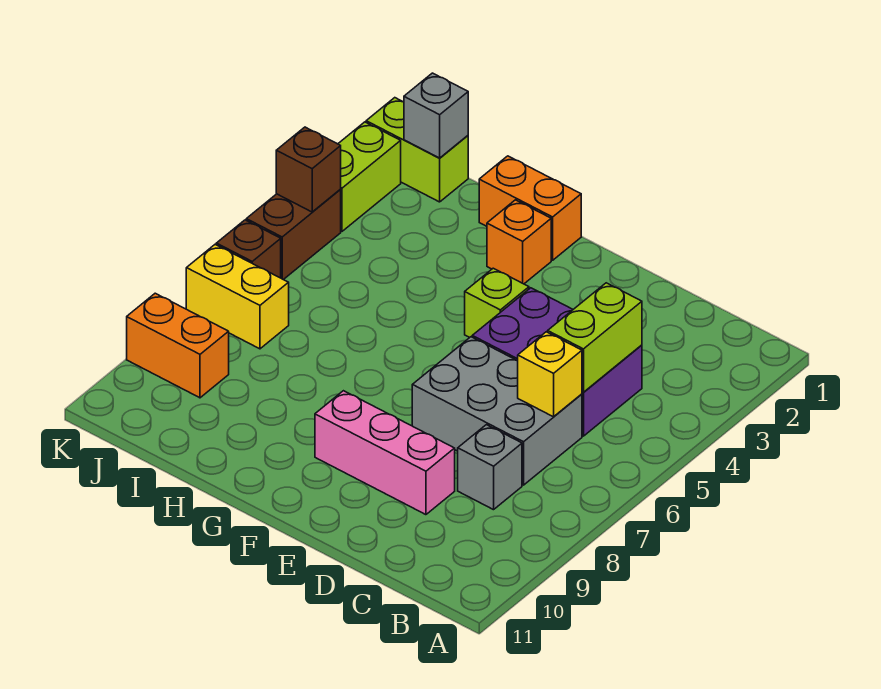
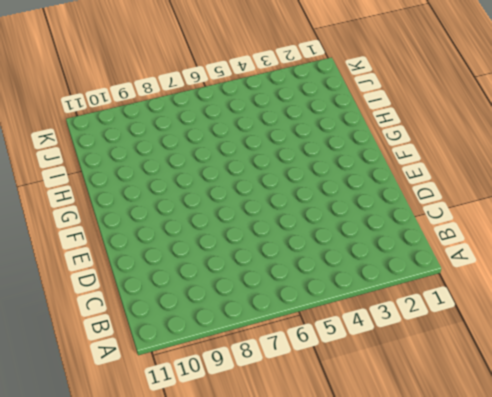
none -> purple 2x3 brick [472,288,642,436]
none -> grey 2x3 brick [412,337,582,485]
none -> grey 1x1 brick [458,425,522,510]

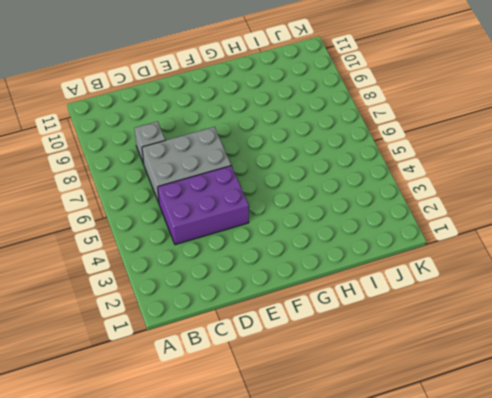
none -> pink 1x3 brick [315,391,455,515]
none -> lime 1x1 brick [465,268,529,337]
none -> orange 1x2 brick [479,156,581,260]

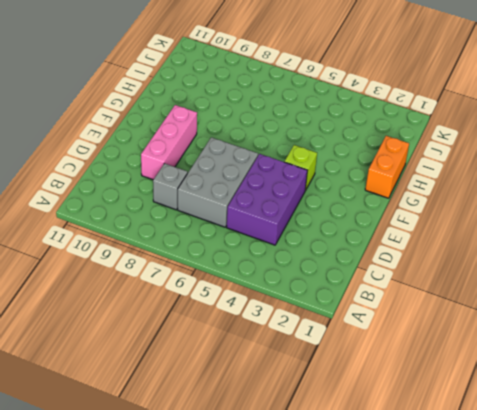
none -> orange 1x1 brick [487,200,551,284]
none -> lime 1x2 brick [366,98,468,202]
none -> yellow 1x2 brick [186,245,289,349]

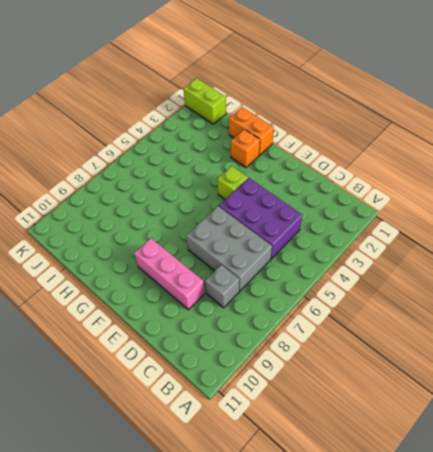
none -> yellow 1x2 brick [186,245,289,349]
none -> orange 1x2 brick [127,293,229,398]
none -> lime 1x2 brick [338,122,401,231]

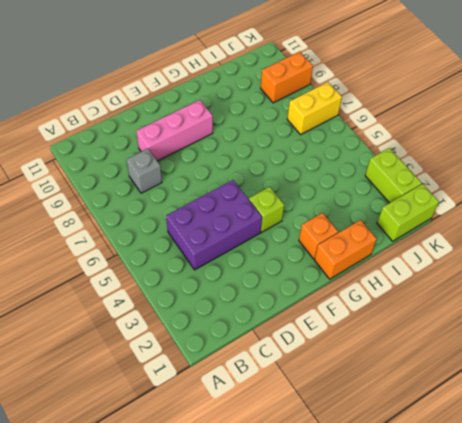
none -> grey 2x3 brick [412,337,582,485]
none -> brown 1x2 brick [246,190,341,280]
none -> brown 1x1 brick [216,220,281,278]

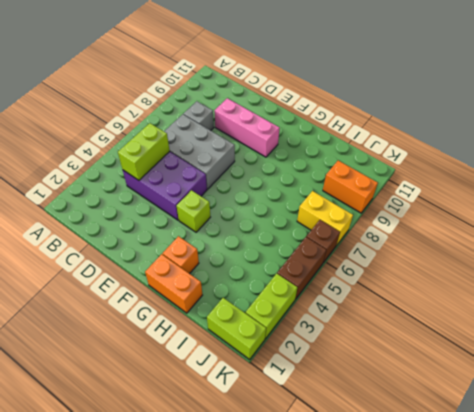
none -> yellow 1x1 brick [518,332,582,417]
none -> grey 1x1 brick [404,73,468,158]
none -> brown 1x1 brick [276,127,341,212]

